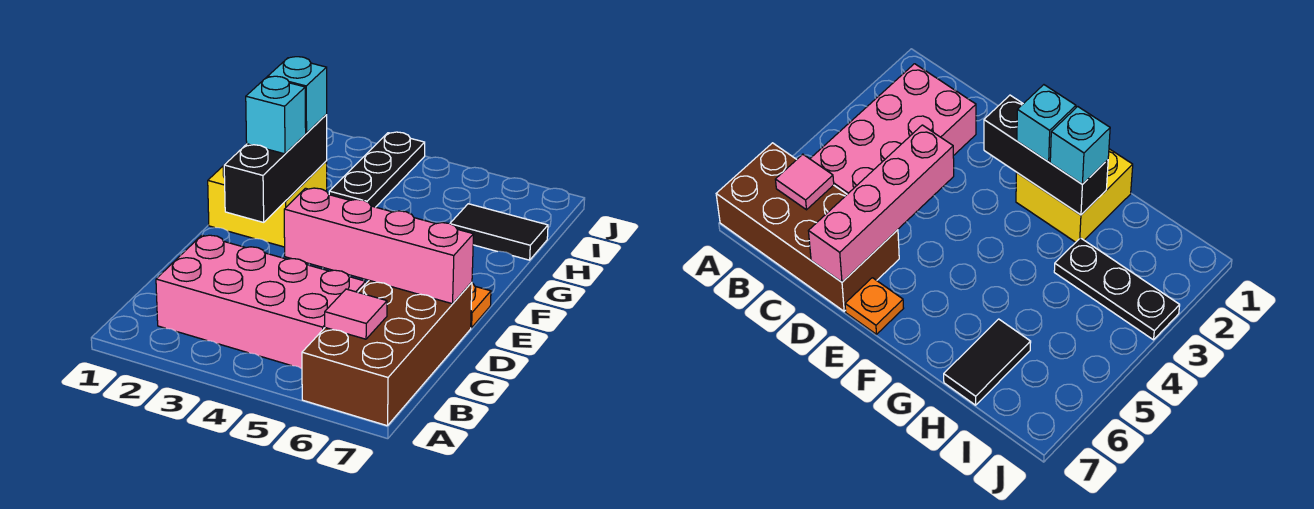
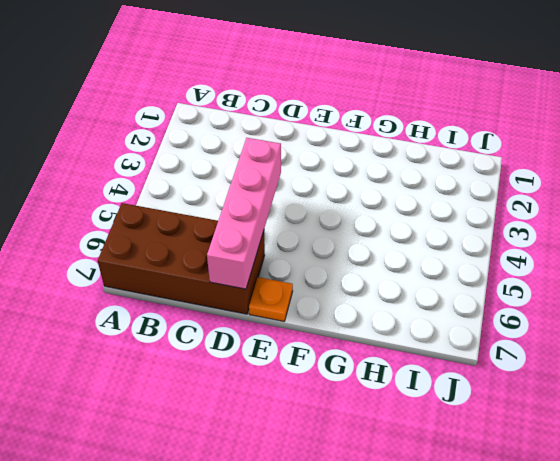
none -> pink 2x4 brick [156,235,366,369]
none -> yellow 2x2 brick [208,153,327,247]

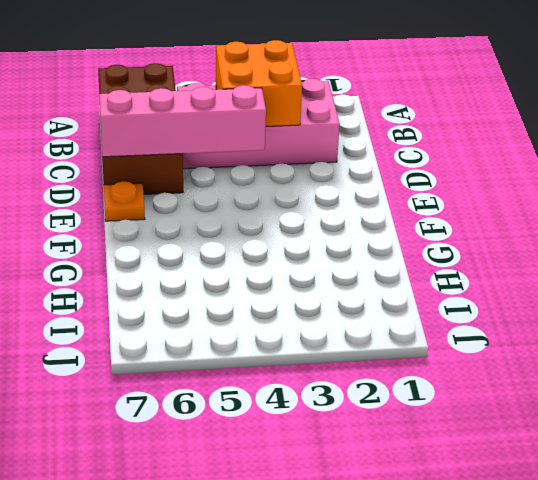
orange 2x2 brick [216,40,302,126] -> none
none -> yellow 2x2 brick [208,153,327,247]
none -> black 1x3 plate [329,132,425,207]

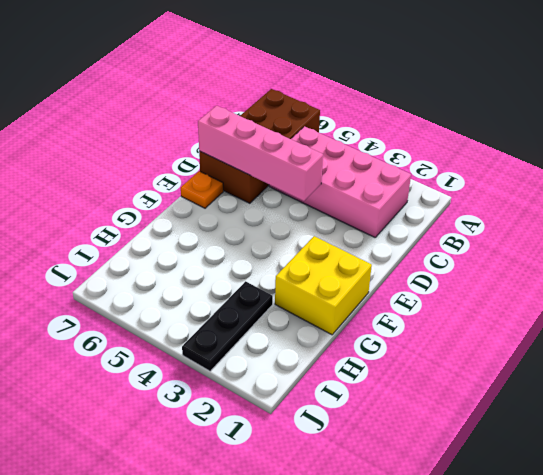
none -> black 1x2 tile [450,204,548,260]
none -> pink 1x1 tile [325,289,387,339]

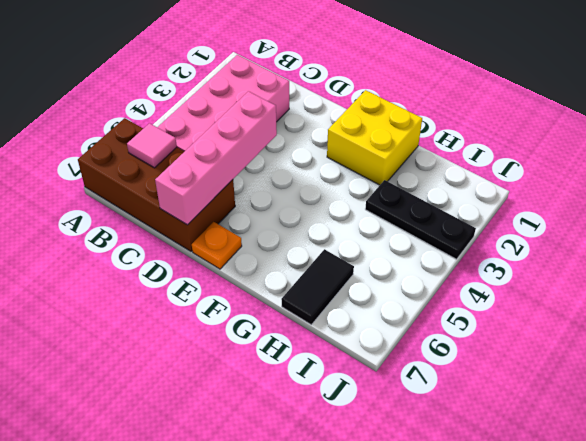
none -> black 1x3 brick [224,115,327,222]
none -> cyan 1x1 brick [246,76,306,154]

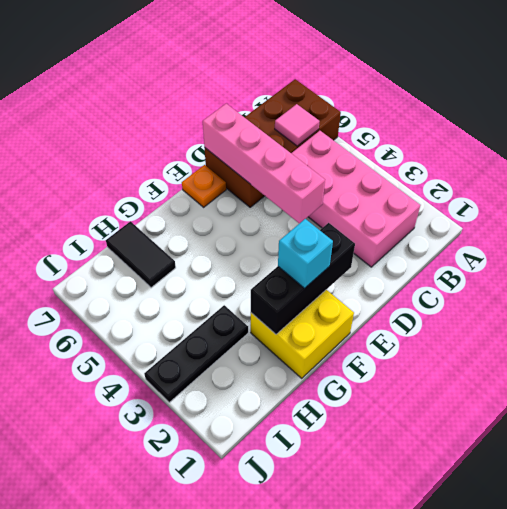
none -> cyan 1x1 brick [268,57,327,133]

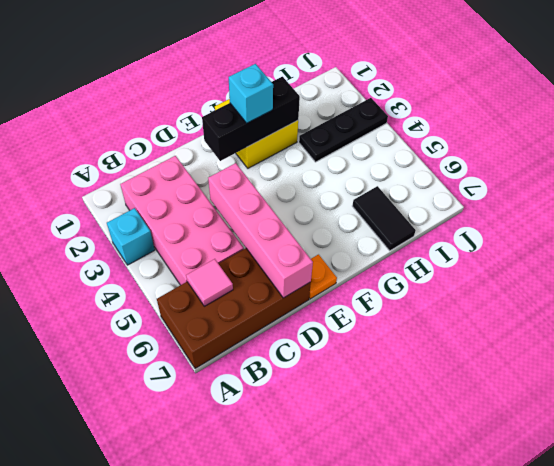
cyan 1x1 brick [107,208,155,265] -> cyan 1x1 brick moved to [268,57,327,133]

